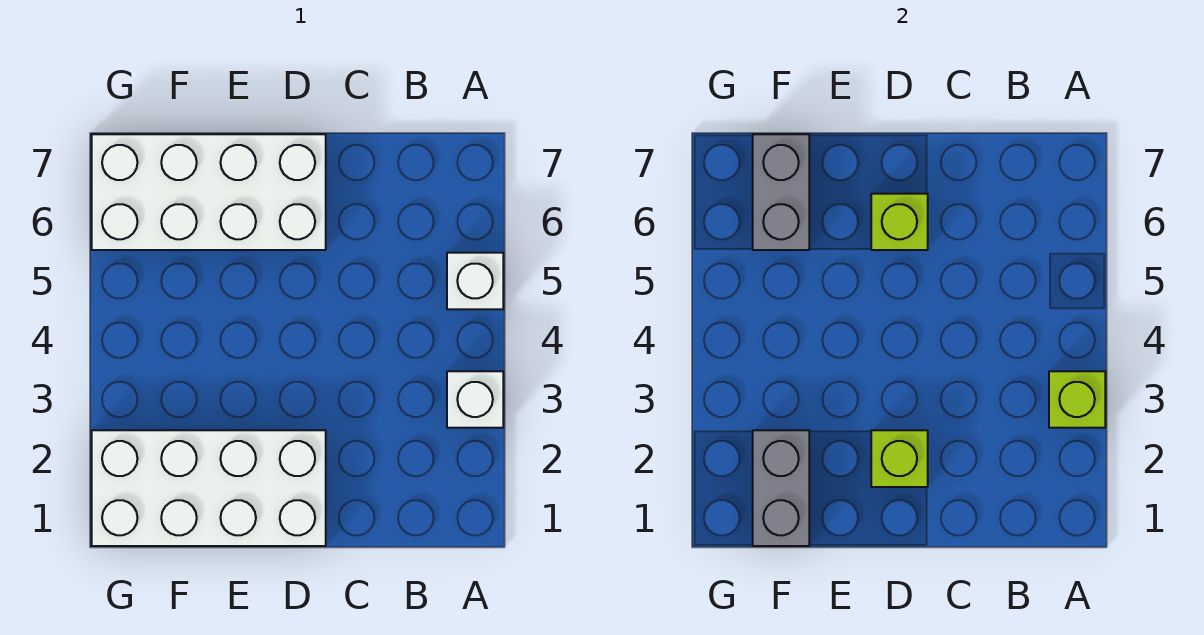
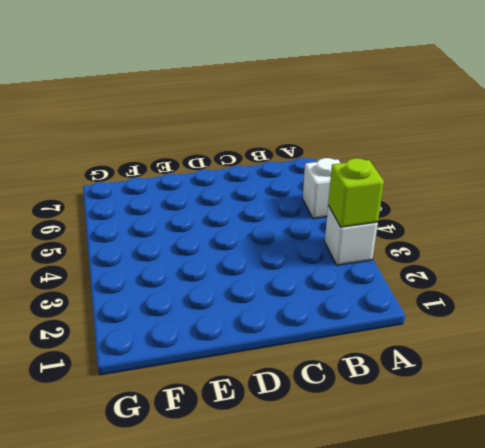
none -> white 2x4 brick [92,430,326,546]
none -> white 2x4 brick [92,134,326,250]

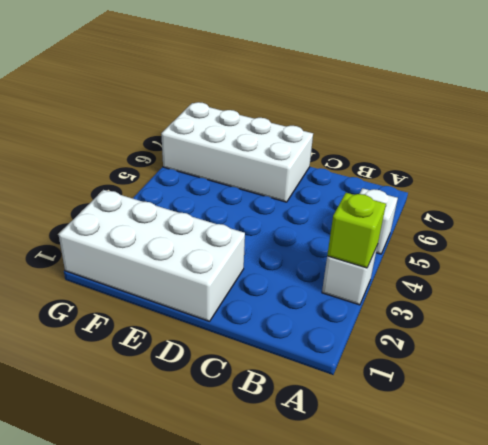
none -> lime 1x1 brick [871,430,928,487]
none -> lime 1x1 brick [871,194,928,250]

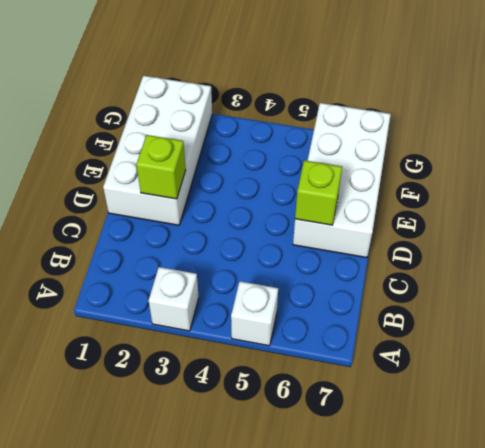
none -> lime 1x1 brick [1049,371,1105,428]
none -> grey 1x2 brick [753,430,809,546]

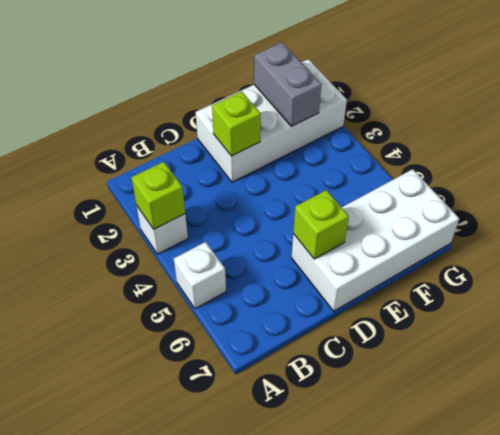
none -> grey 1x2 brick [753,134,809,250]

